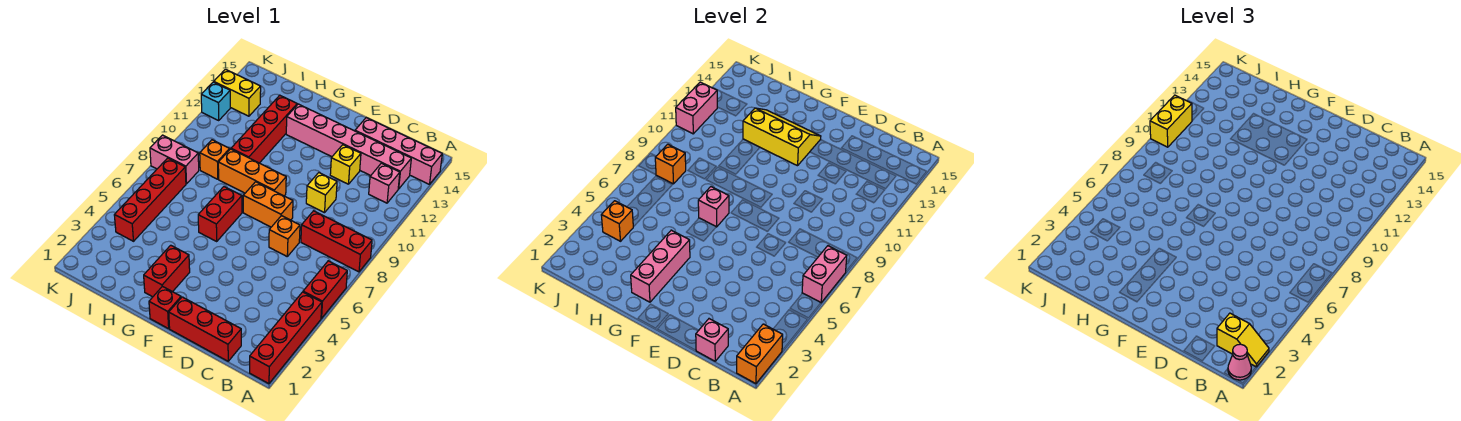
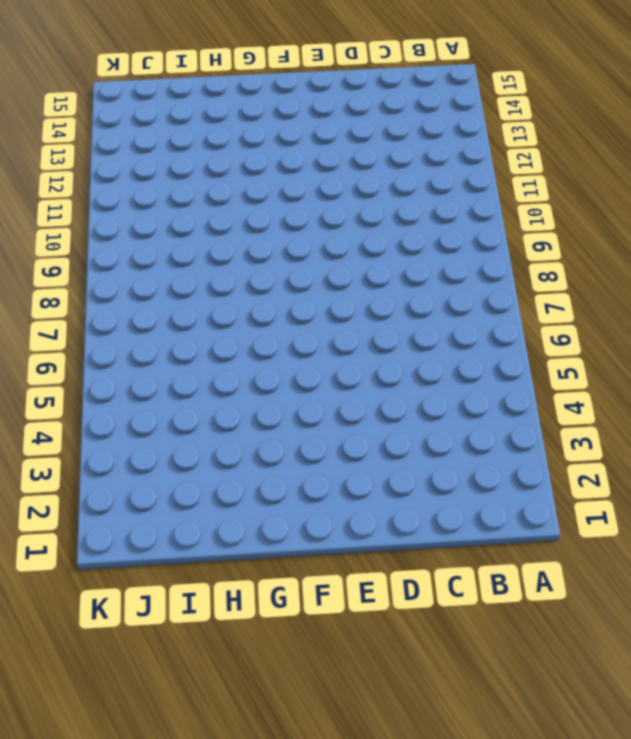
none -> red 1x4 brick [250,292,322,384]
none -> red 1x2 brick [303,261,347,318]
none -> red 1x3 brick [301,211,372,272]
none -> pink 1x4 brick [355,117,442,184]

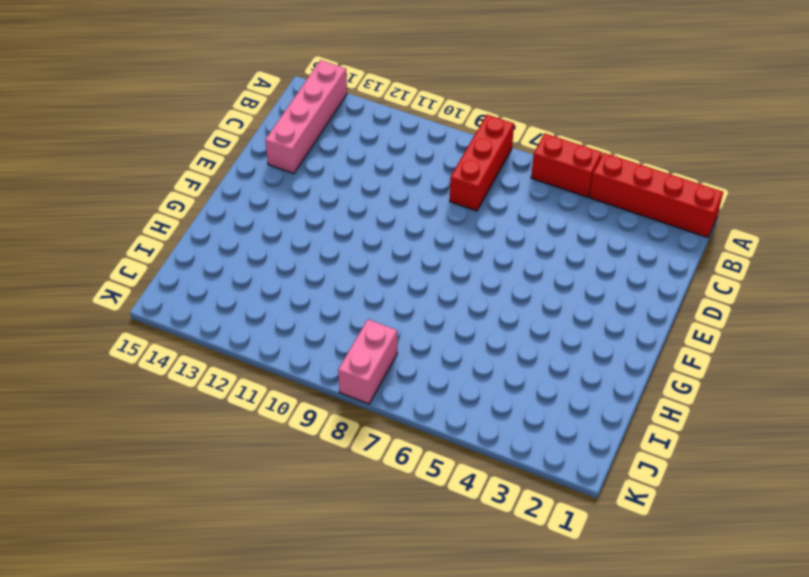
none -> pink 1x1 brick [369,163,400,203]
none -> pink 1x6 brick [286,104,411,189]
none -> red 1x3 brick [169,297,241,361]
none -> orange 1x1 brick [269,216,300,256]

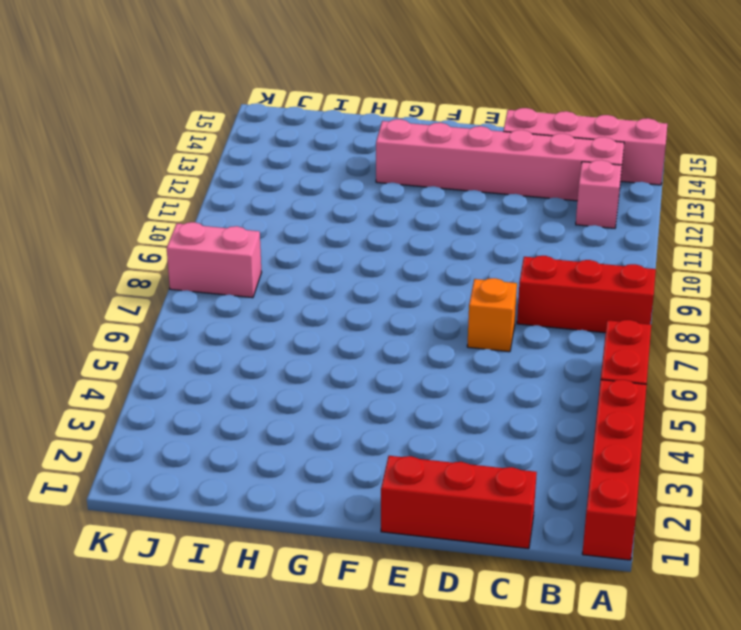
none -> yellow 1x1 brick [306,173,337,213]
none -> yellow 1x1 brick [330,145,361,184]
none -> orange 1x2 brick [243,182,293,227]
none -> red 1x1 brick [149,286,181,329]

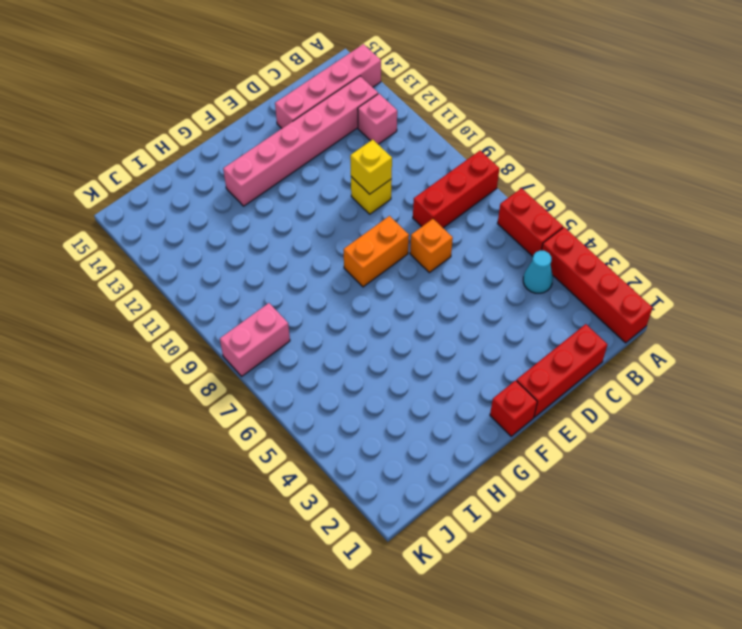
cyan 1x1 cone [523,251,553,293] -> none
yellow 1x1 brick [350,140,392,194] -> yellow 1x1 brick moved to [330,145,361,184]
none -> orange 1x3 brick [218,149,286,196]
none -> red 1x2 brick [144,245,190,297]
none -> red 1x2 brick [198,187,242,241]
none -> red 1x4 brick [231,95,297,163]

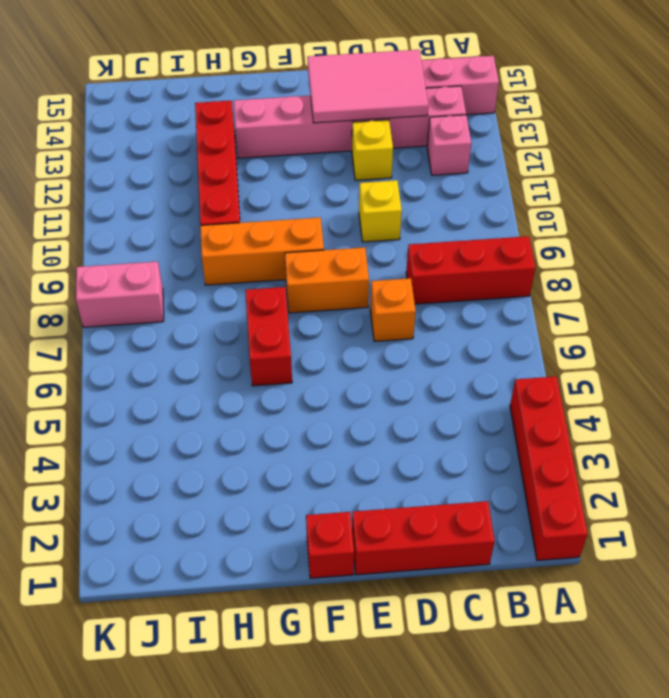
pink 2x3 tile [307,50,428,123] -> none
none -> red 1x2 brick [303,261,347,318]
none -> red 1x2 brick [144,245,190,297]
none -> orange 1x1 brick [200,140,230,179]
none -> red 1x4 brick [114,158,186,241]

